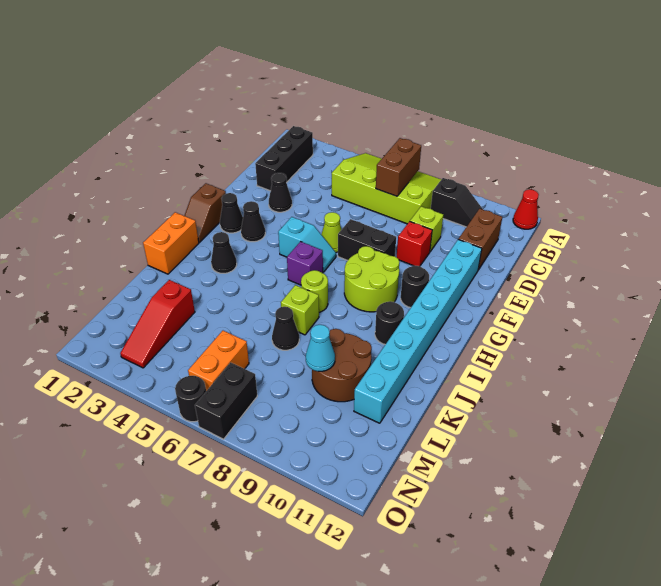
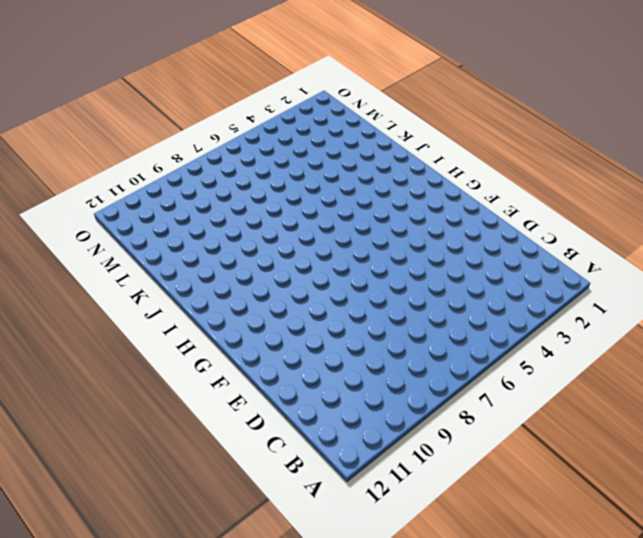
none -> lime 3x4 slope [332,153,441,224]
none -> red 1x1 cone [513,189,539,229]
none -> black 1x3 brick [255,126,313,191]
none -> black 1x2 slope [431,178,483,227]

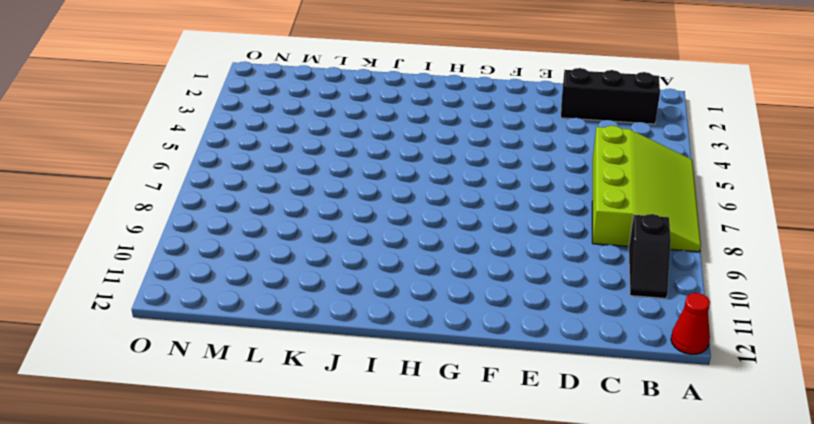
none -> brown 1x2 brick [459,209,502,270]
none -> lime 1x1 brick [410,206,443,251]
none -> black 1x1 cone [269,173,292,212]
none -> red 1x1 brick [397,221,432,266]

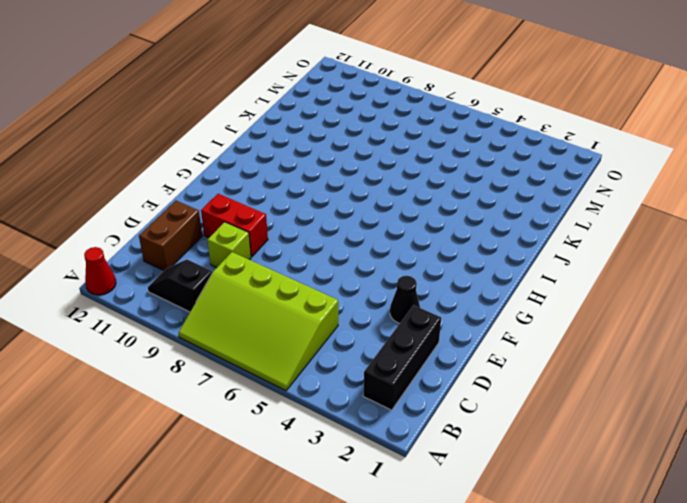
red 1x2 brick [201,194,268,257] -> red 1x1 brick [397,221,432,266]
none -> cyan 1x8 brick [354,239,482,423]
none -> lime 1x1 cone [321,212,342,252]
none -> black 1x2 brick [338,219,396,261]
none -> brown 1x2 slope [184,183,226,242]

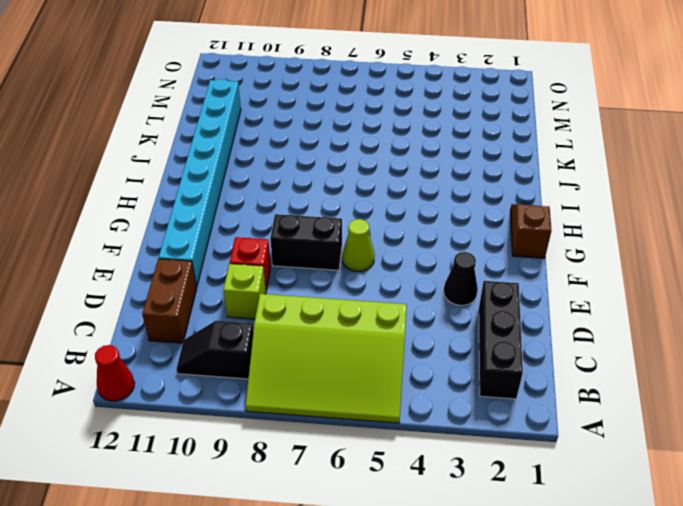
none -> black 1x1 cone [220,193,243,233]
none -> black 1x1 cone [241,201,265,242]
none -> cyan 1x2 slope [278,217,336,272]
none -> lime 2x2 round brick [344,246,400,312]

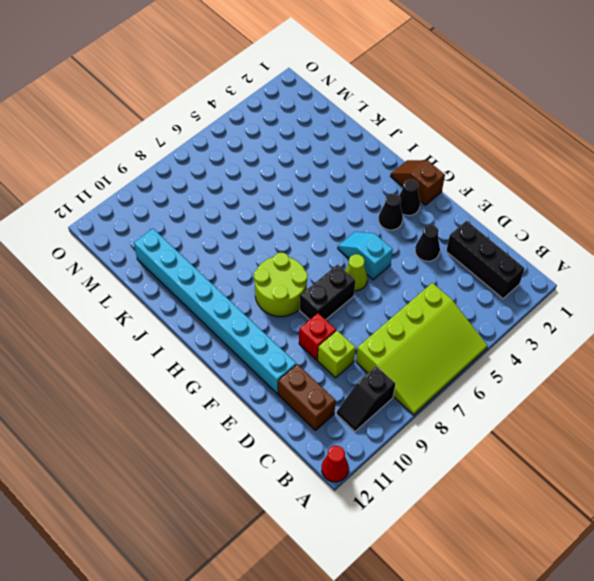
cyan 1x2 slope [338,232,393,280] -> cyan 1x2 slope turned to [278,217,336,272]
none -> black 1x1 round brick [401,266,429,308]
none -> purple 1x1 brick [287,242,323,285]
none -> orange 1x2 brick [143,212,199,274]
none -> black 1x1 cone [211,232,237,273]

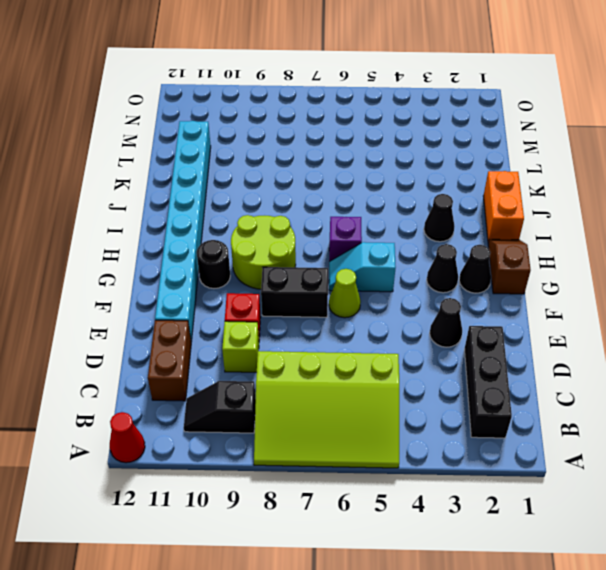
none -> lime 1x1 round brick [301,270,328,312]
none -> black 1x1 round brick [375,301,404,344]
none -> lime 1x1 brick [281,285,319,335]
none -> black 1x1 cone [272,307,299,350]

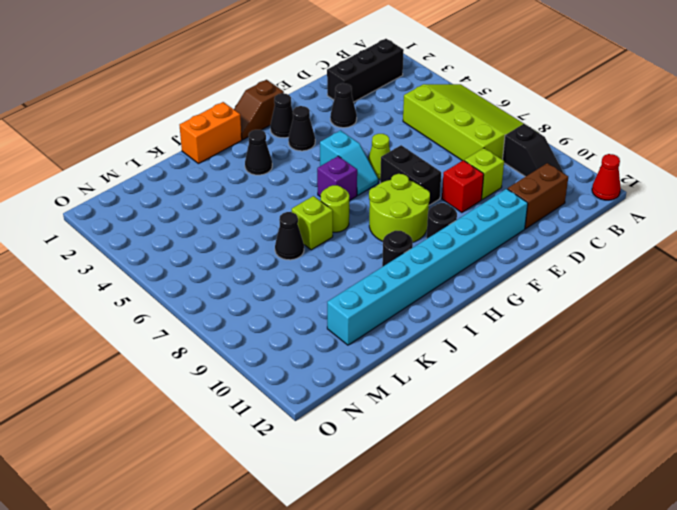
none -> brown 2x2 round brick [312,329,372,402]
none -> red 1x3 slope [120,280,195,368]
none -> orange 1x2 brick [188,331,249,391]
none -> black 1x2 brick [195,362,257,439]

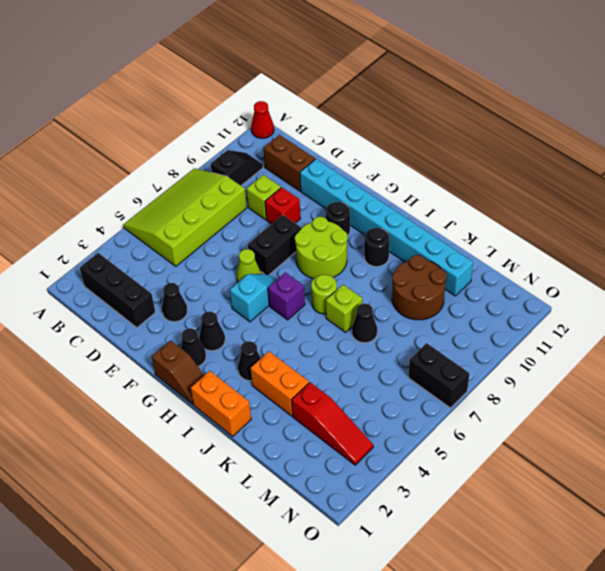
orange 1x2 brick [251,351,309,416] -> orange 1x2 brick moved to [188,331,249,391]
none -> black 1x1 round brick [175,376,206,422]
none -> brown 1x2 brick [376,138,421,196]
none -> cyan 1x1 cone [306,325,335,371]

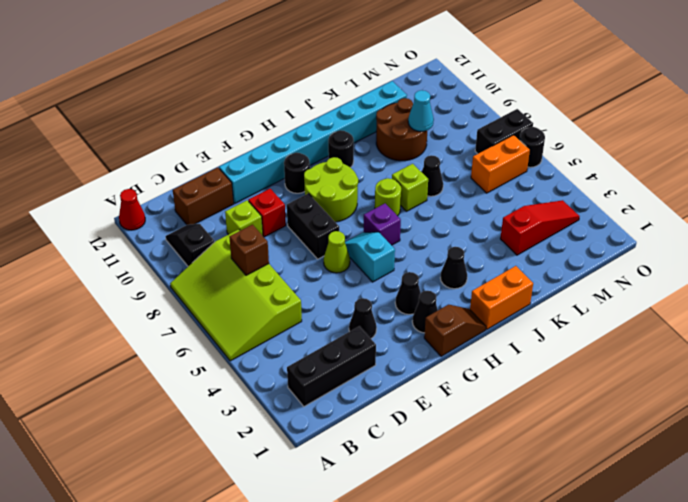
brown 1x1 brick [229,225,269,275] -> brown 1x2 brick [376,138,421,196]

